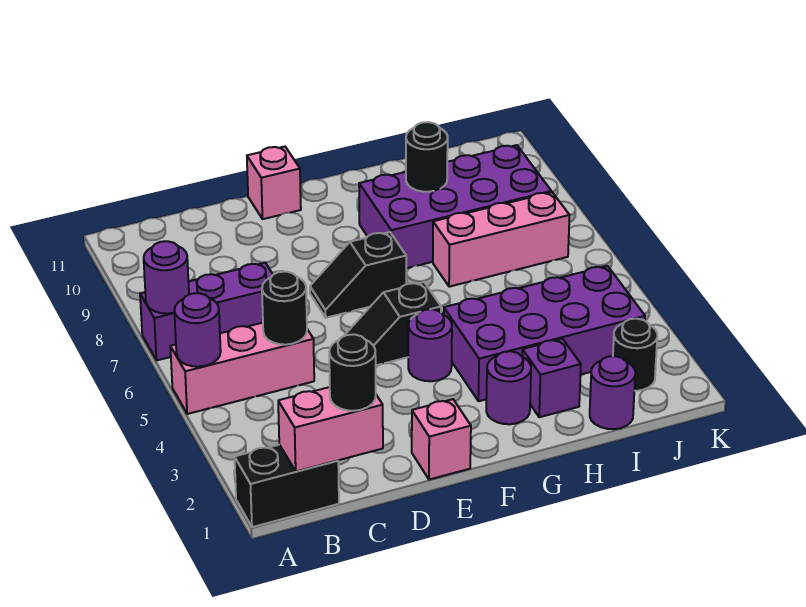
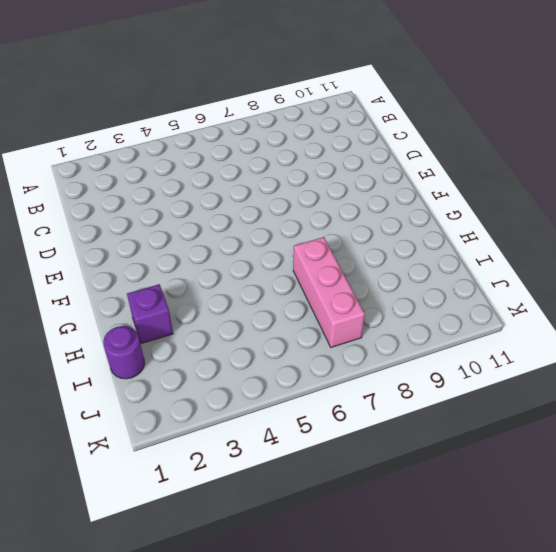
none -> black 1x2 brick [235,445,339,527]
none -> pink 1x3 brick [170,323,314,414]
none -> purple 1x3 brick [140,263,273,360]

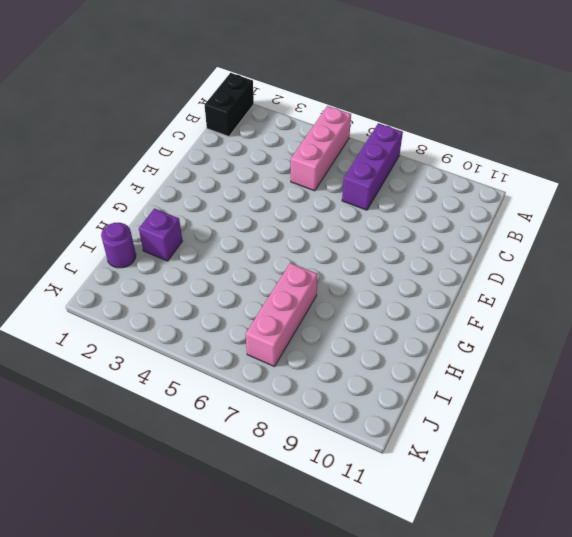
none -> pink 1x1 brick [412,399,471,480]
none -> black 1x2 slope [344,282,441,365]
none -> black 1x2 slope [310,232,406,318]

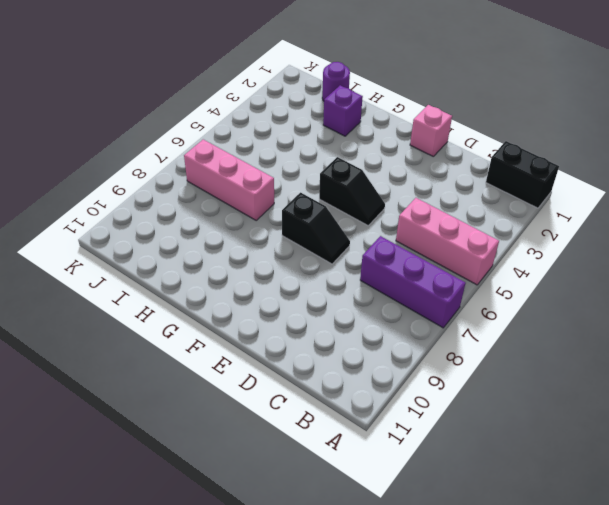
none -> pink 1x1 brick [247,147,301,219]
none -> purple 1x1 round brick [408,309,452,381]
none -> purple 1x1 round brick [486,351,531,424]

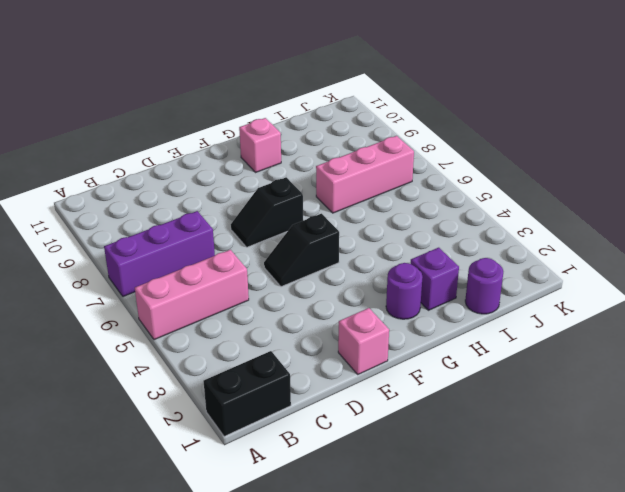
pink 1x1 brick [239,118,281,172] -> pink 1x1 brick moved to [247,147,301,219]
none -> purple 1x1 round brick [408,309,452,381]
none -> purple 2x4 brick [444,266,645,401]
none -> purple 2x4 brick [359,145,551,268]

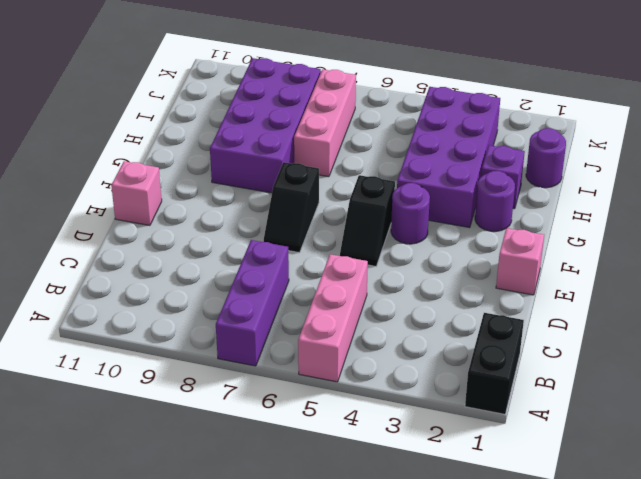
none -> black 1x1 round brick [613,319,657,391]
none -> purple 1x1 round brick [174,293,221,367]
none -> purple 1x1 round brick [144,241,189,314]

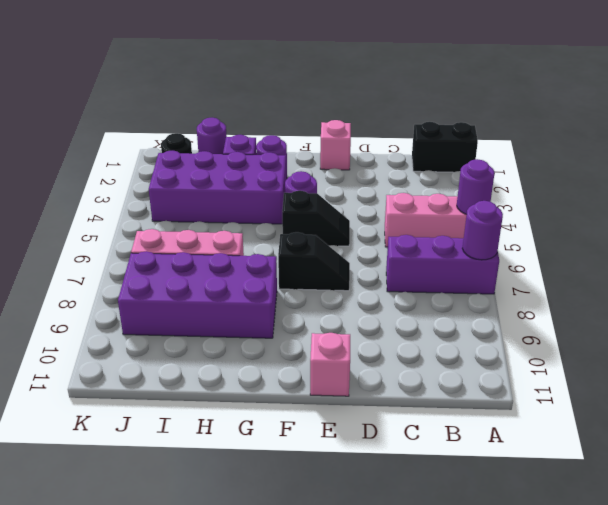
none -> pink 1x2 brick [278,387,383,471]
none -> black 1x1 round brick [262,272,307,345]
none -> black 1x1 round brick [406,122,448,192]

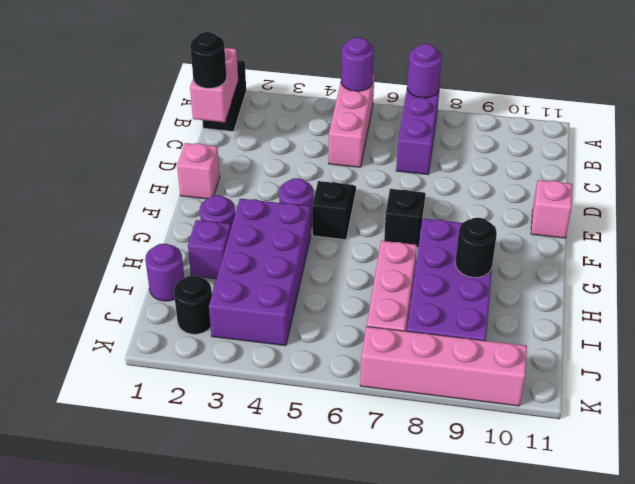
pink 1x4 brick [360,327,527,406] -> none
none -> black 1x1 round brick [262,272,307,345]

